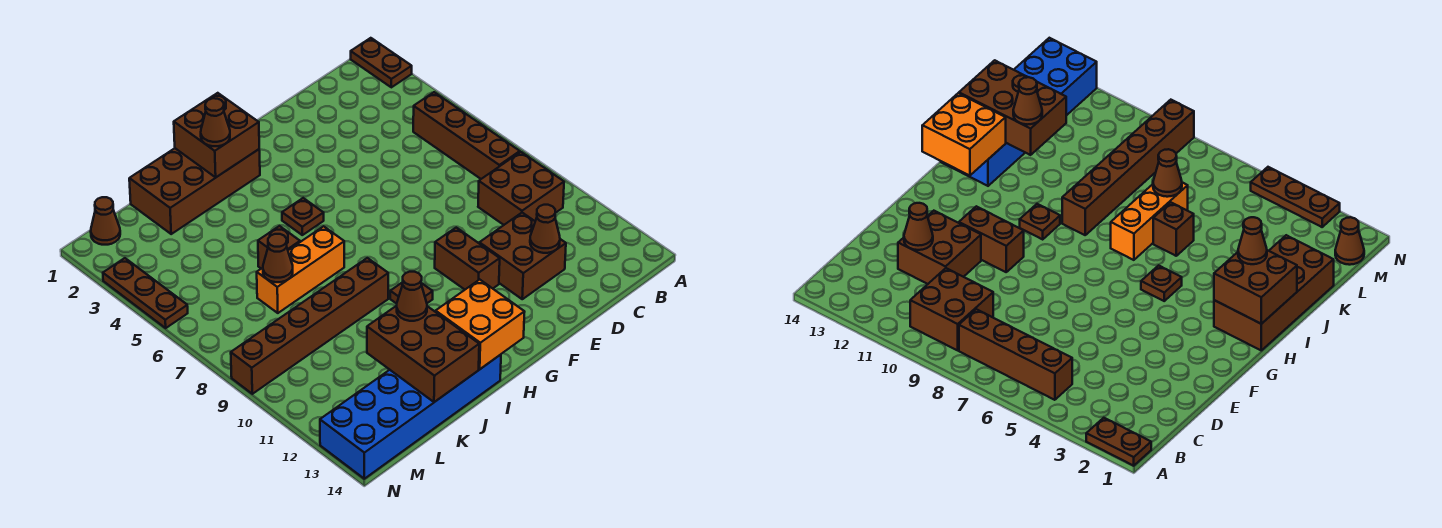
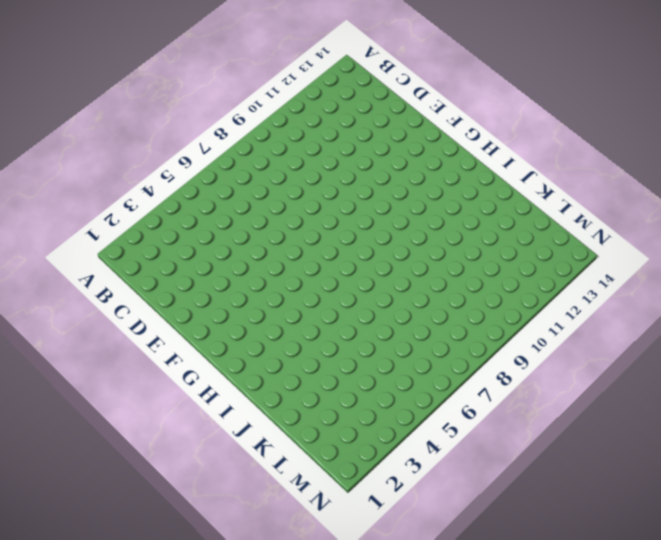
none -> brown 1x2 plate [351,38,412,87]
none -> brown 1x4 brick [413,92,520,179]
none -> brown 2x2 brick [478,152,564,225]

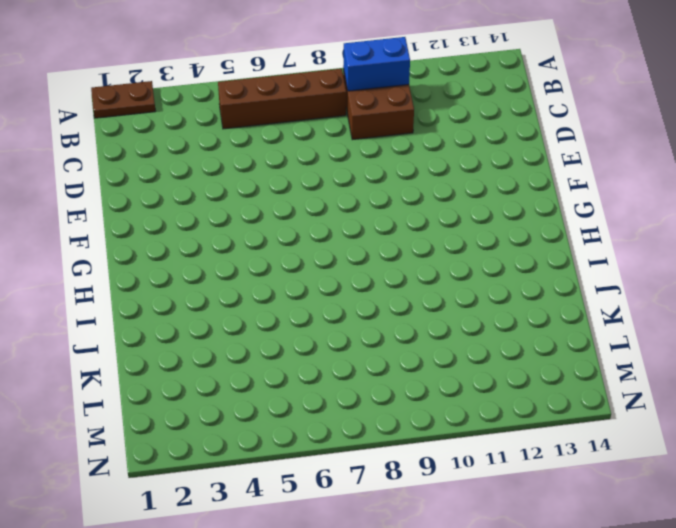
blue 1x2 brick [343,37,410,91] -> none
none -> brown 2x2 brick [479,213,566,299]
none -> brown 1x2 brick [435,228,500,290]
none -> brown 2x4 brick [129,148,260,234]

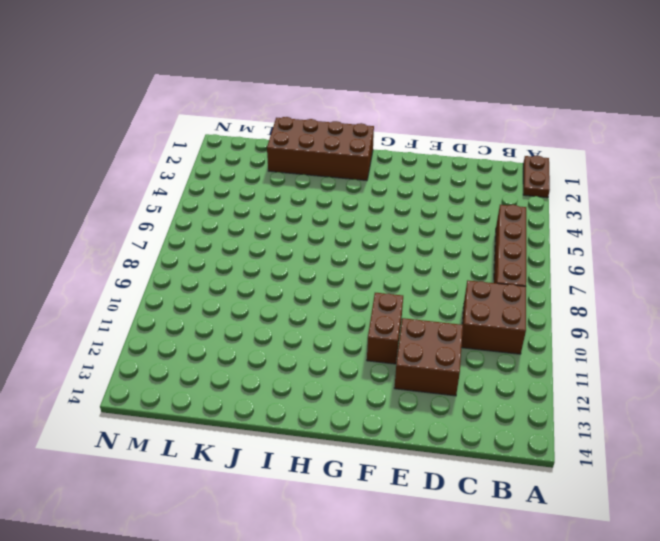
none -> brown 1x1 plate [282,198,324,235]
none -> brown 1x1 plate [390,282,433,304]
none -> orange 1x3 brick [257,226,344,313]

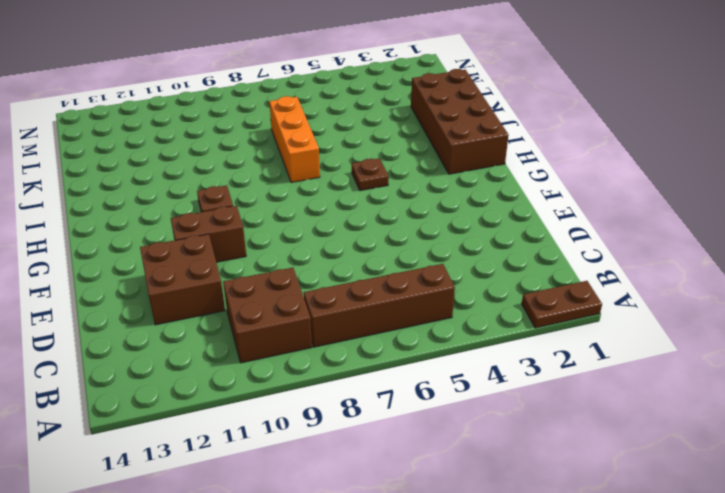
none -> brown 1x6 brick [231,258,388,394]
none -> blue 2x6 brick [320,355,501,479]
none -> brown 1x1 brick [258,226,300,269]

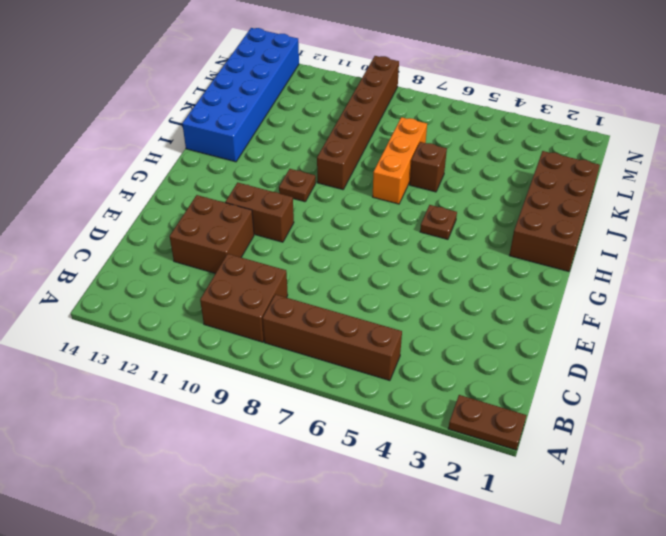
none -> brown 1x1 cone [91,197,120,245]
none -> brown 1x3 plate [103,258,188,328]
none -> brown 1x1 cone [530,205,560,253]

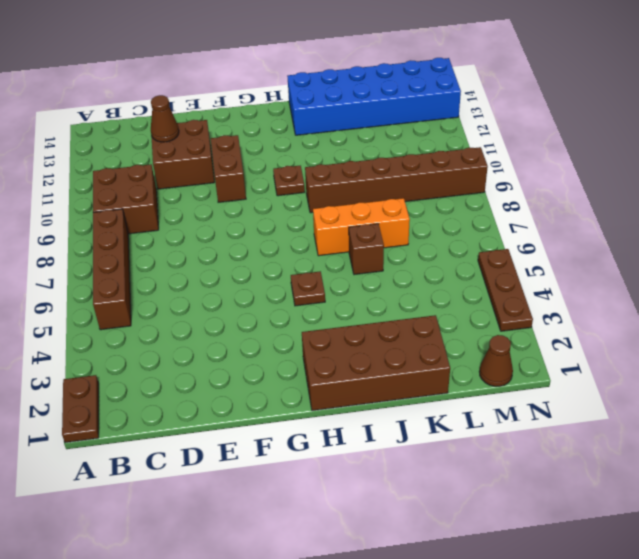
none -> brown 2x2 brick [174,93,259,178]
none -> orange 2x2 brick [436,280,524,369]
none -> brown 2x3 brick [367,306,479,402]

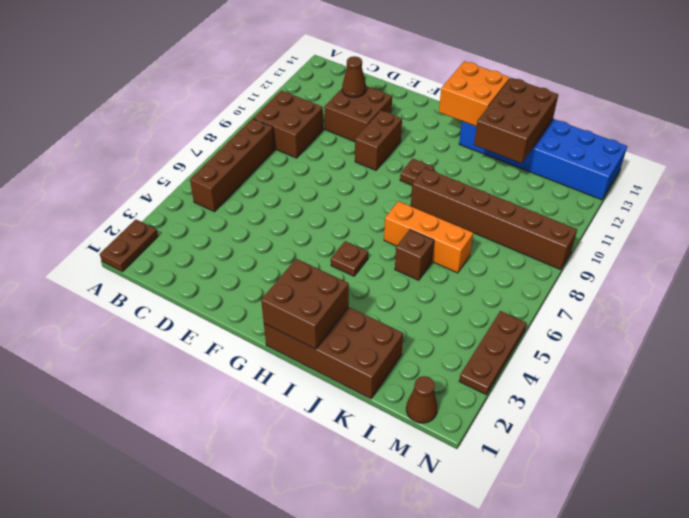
none -> brown 1x1 cone [263,234,293,282]
none -> brown 1x1 cone [201,98,230,146]
none -> brown 1x1 cone [397,272,427,321]

